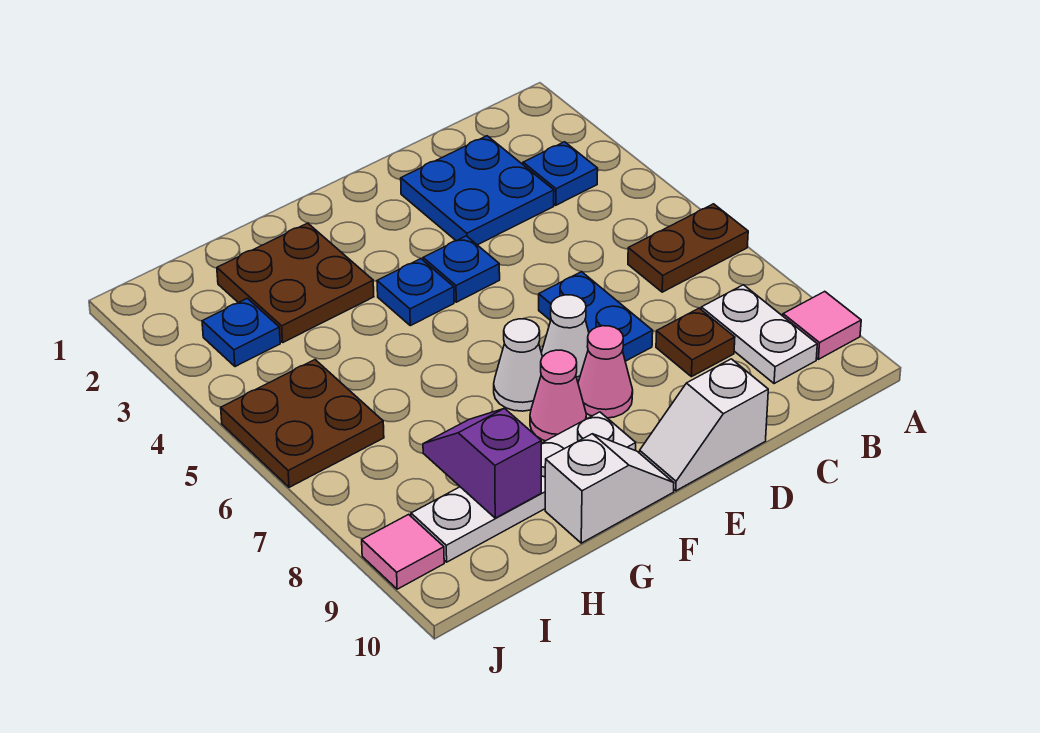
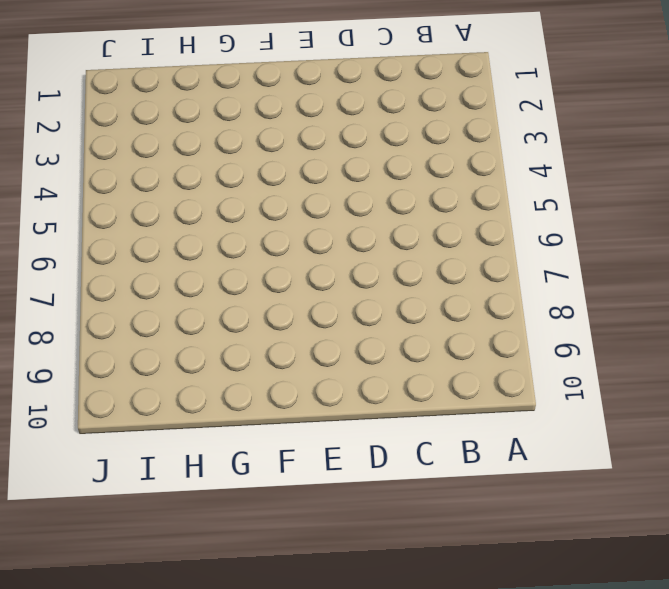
none -> brown 1x2 plate [628,204,748,292]
none -> pink 1x1 tile [783,291,861,359]
none -> blue 1x1 plate [523,142,598,205]

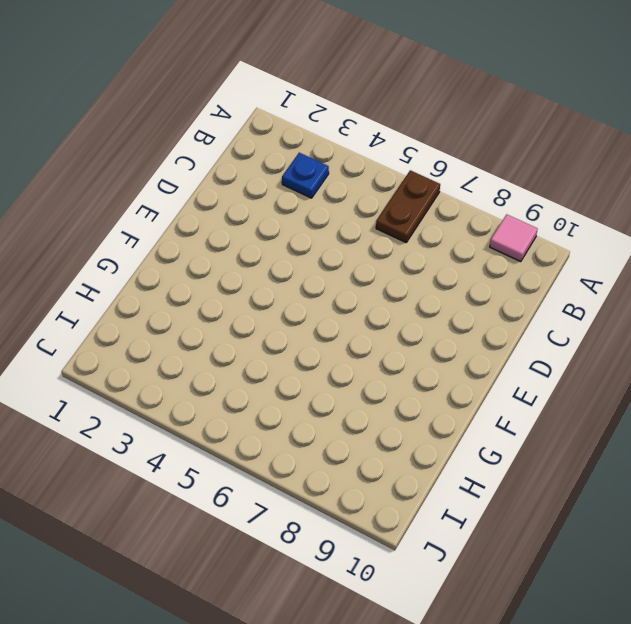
none -> white 1x2 plate [701,285,817,384]
none -> blue 2x2 plate [401,136,554,245]
none -> brown 1x1 plate [656,308,735,377]

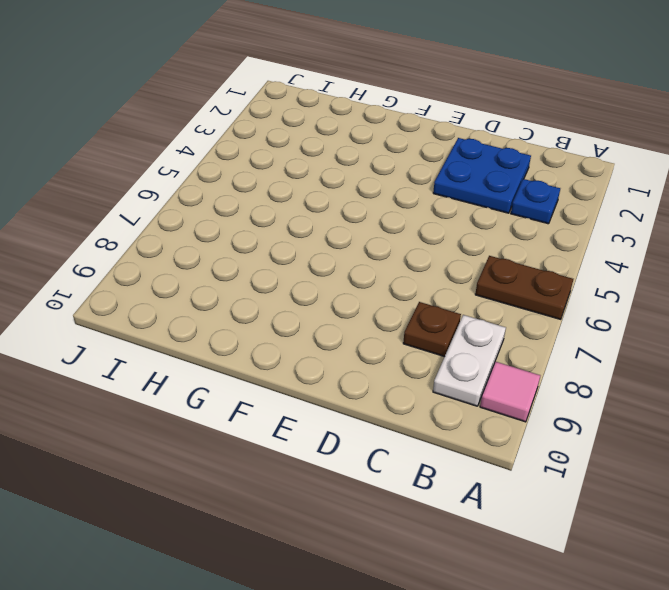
none -> blue 1x2 plate [539,272,653,361]
none -> white 1x2 slope [640,359,768,491]
none -> blue 1x1 plate [423,236,500,302]

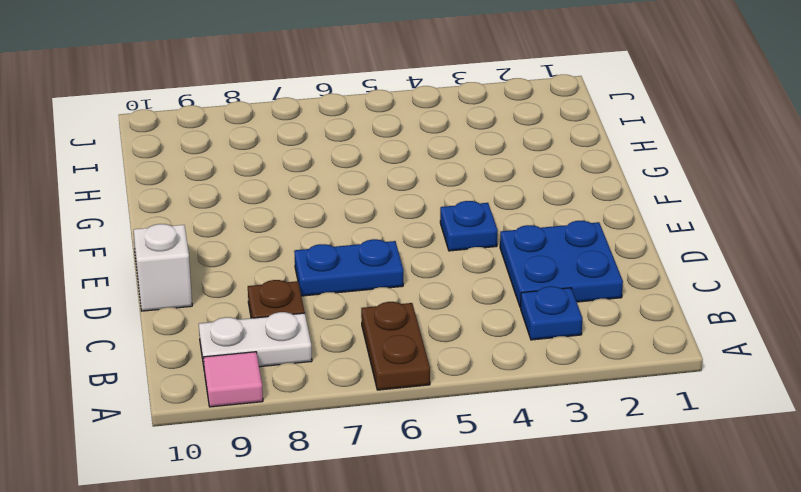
none -> white 1x1 cone [541,295,589,382]
none -> pink 1x1 cone [578,326,633,418]
none -> blue 1x1 plate [377,259,454,326]

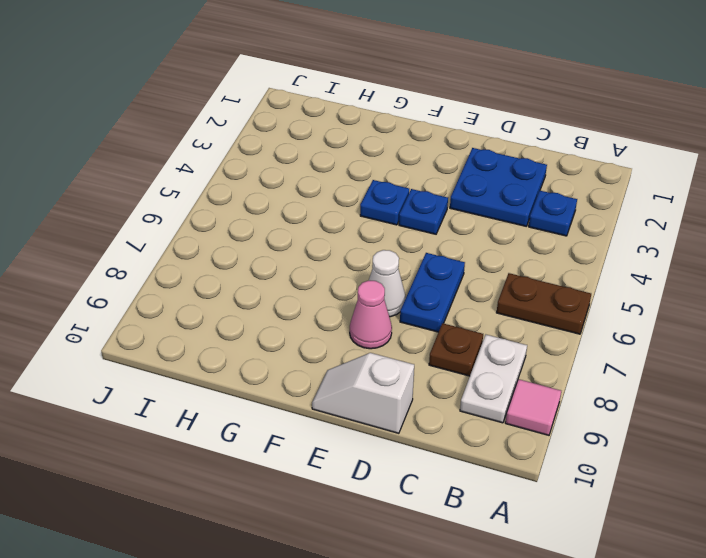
none -> white 1x1 cone [494,319,542,411]
none -> pink 1x1 cone [530,350,586,441]
none -> white 1x4 plate [411,412,636,562]

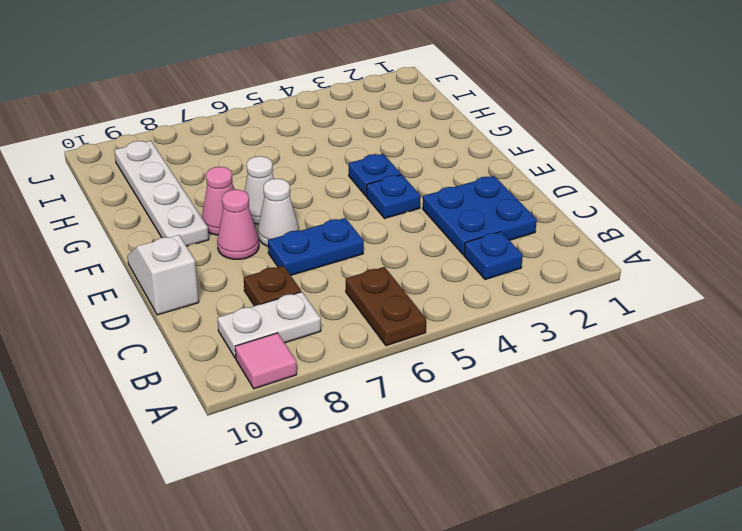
none -> white 1x2 slope [545,434,674,543]
none -> brown 2x2 plate [217,223,374,342]
none -> blue 1x1 plate [202,298,280,367]

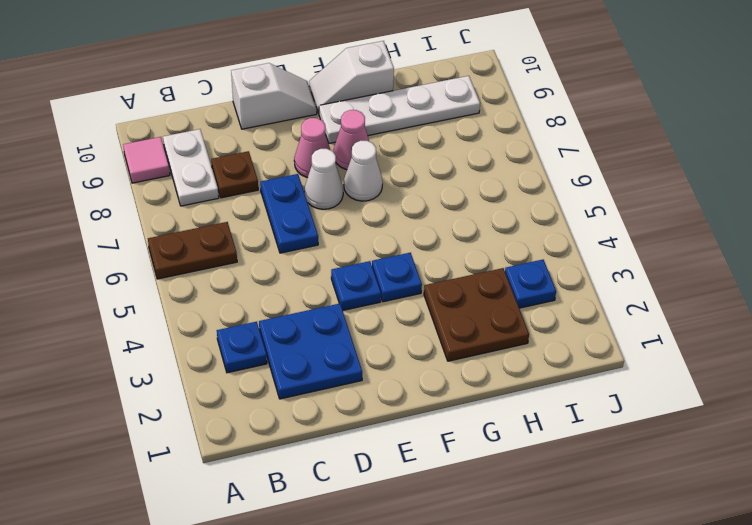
none -> brown 2x2 plate [221,360,384,487]
none -> pink 1x1 tile [362,514,444,589]
none -> purple 1x2 slope [423,408,541,518]

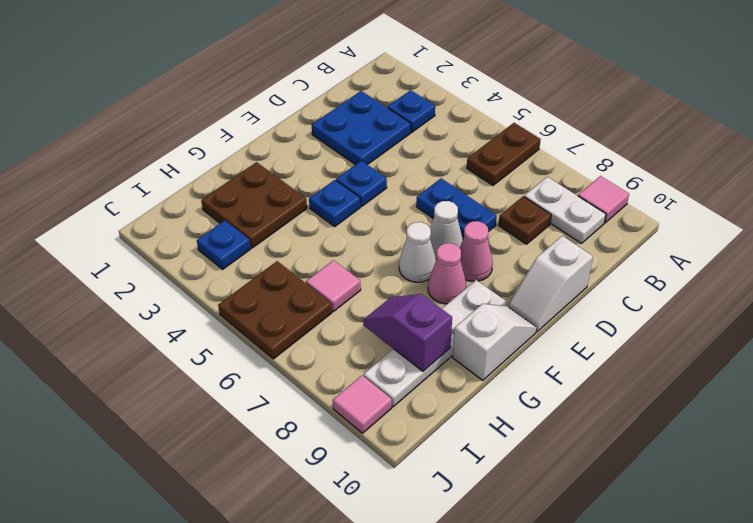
pink 1x1 tile [306,260,361,312] -> none

